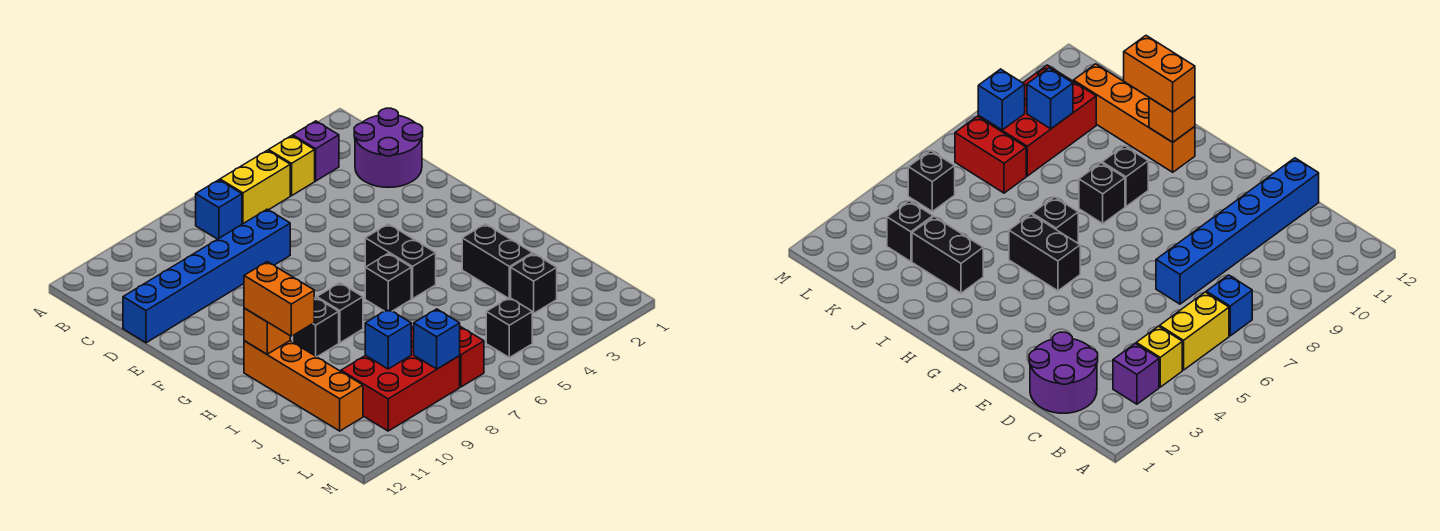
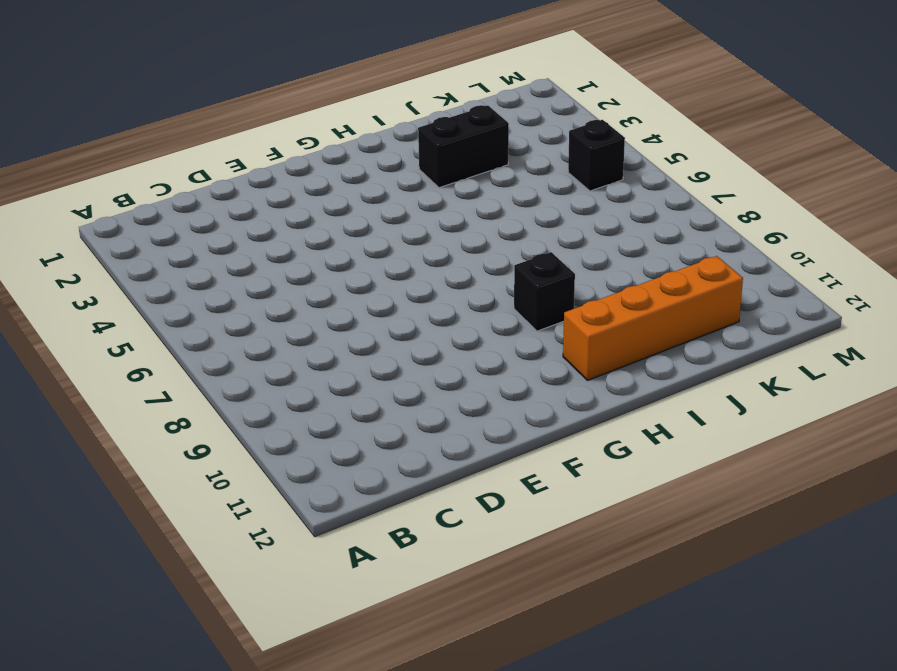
none -> purple 1x1 brick [293,121,339,181]
none -> yellow 1x1 brick [269,136,315,196]
none -> yellow 1x2 brick [220,150,290,224]

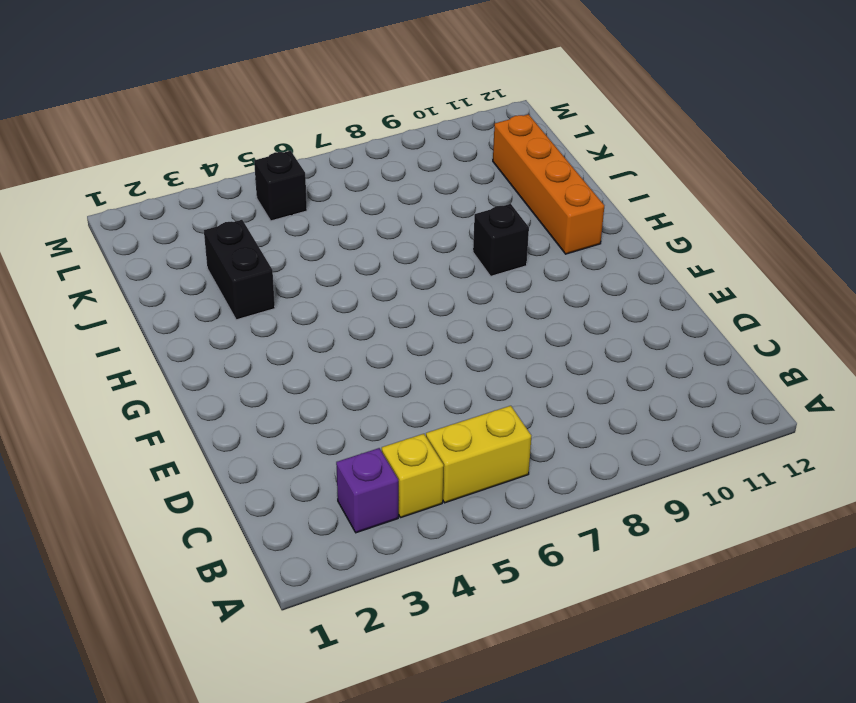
none -> blue 1x1 brick [196,180,242,239]
none -> purple 2x2 round brick [354,108,423,187]
none -> blue 1x6 brick [123,209,290,343]

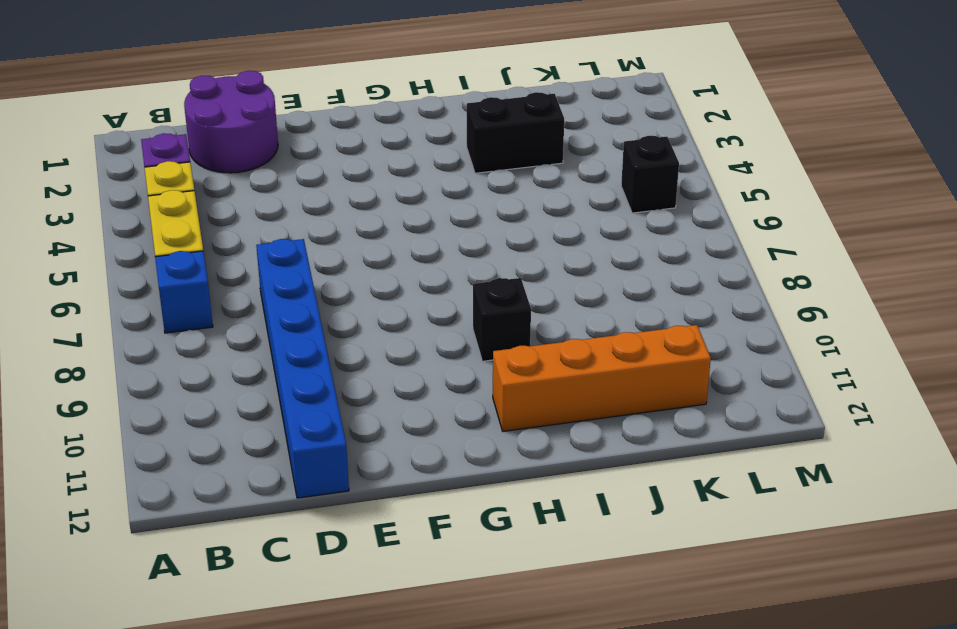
none -> black 1x2 brick [365,224,436,299]
none -> black 1x1 brick [365,253,411,311]
none -> black 1x1 brick [317,283,363,343]

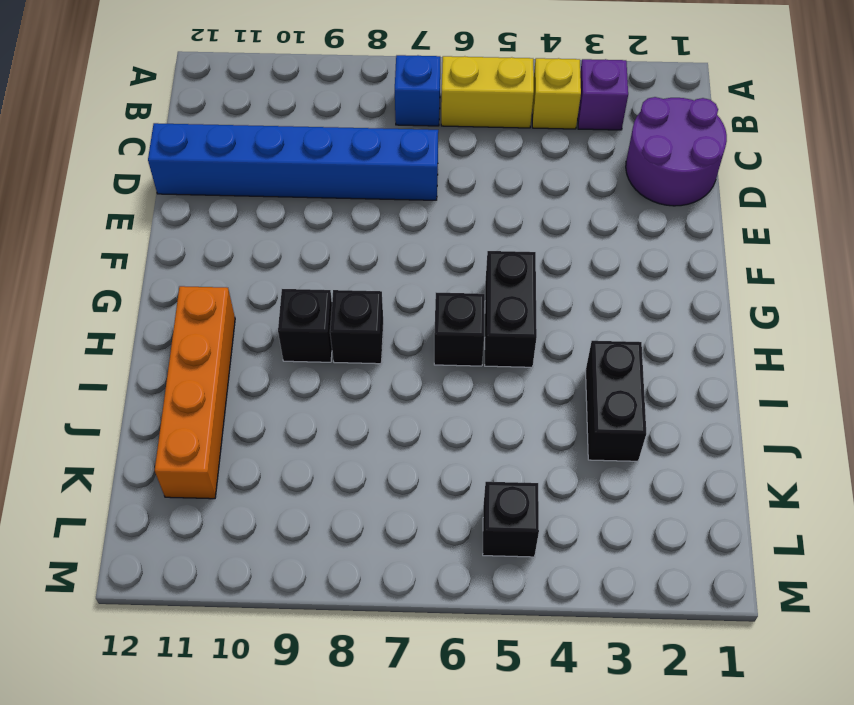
none -> black 1x1 brick [511,253,557,313]
none -> red 1x2 brick [459,327,484,387]
none -> red 2x3 brick [341,327,460,431]

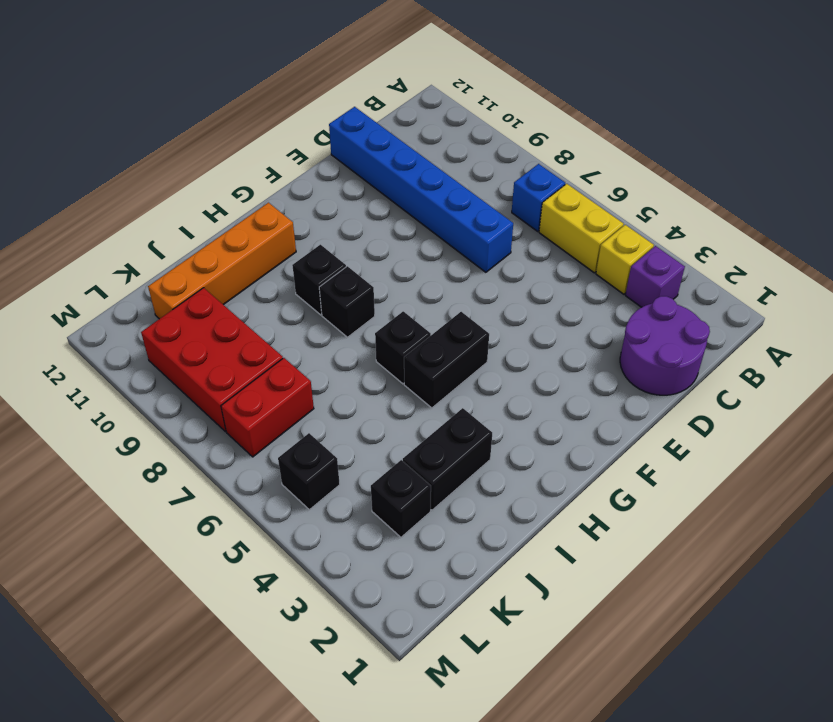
none -> orange 1x1 brick [244,308,290,354]
none -> blue 1x1 brick [365,309,411,369]
none -> blue 1x1 brick [414,309,460,369]

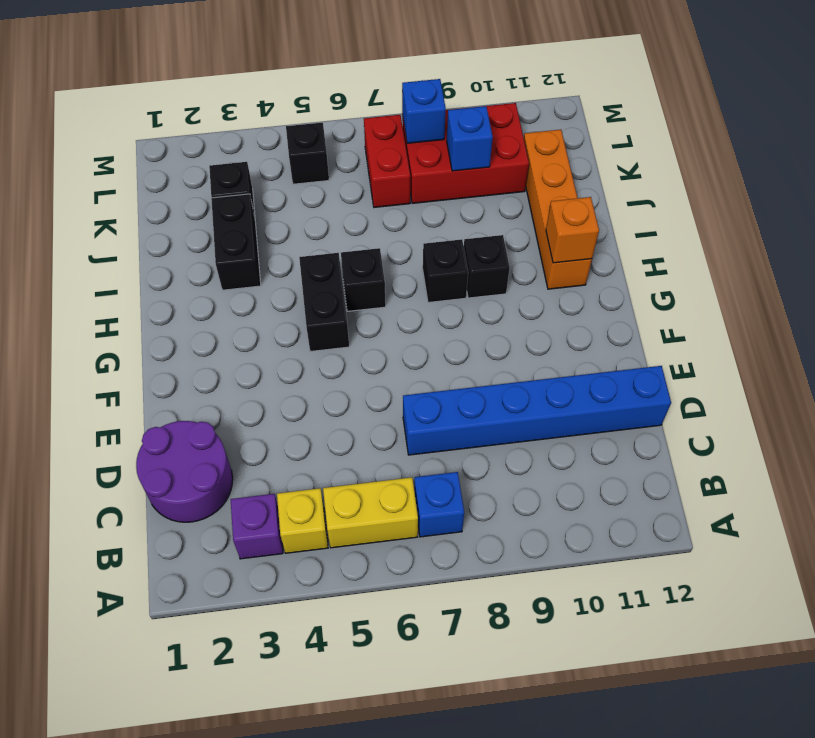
none -> orange 1x2 brick [244,262,314,336]

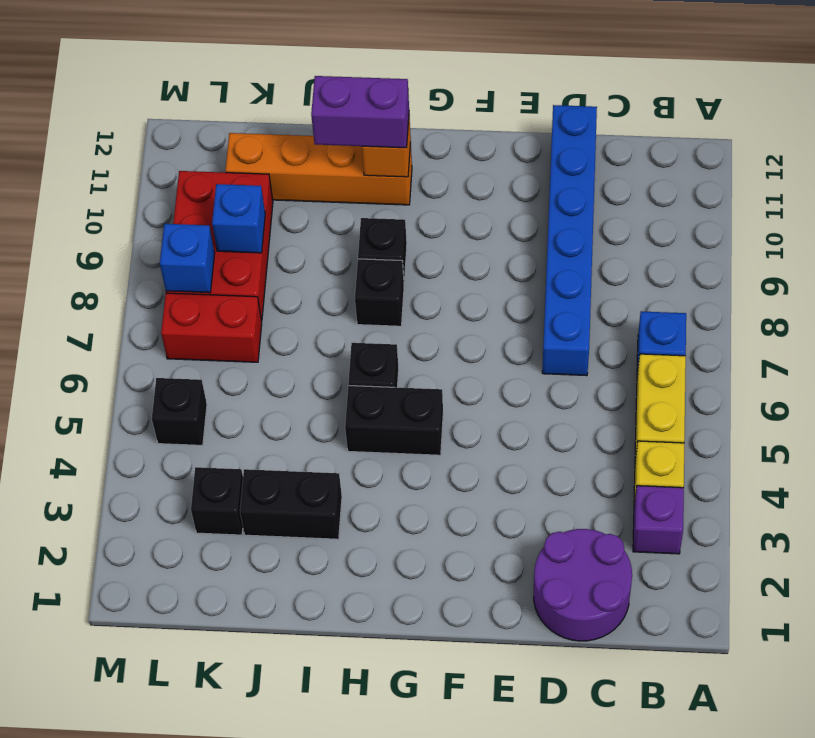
purple 1x2 brick [311,76,409,148] -> orange 1x2 brick [244,262,314,336]

